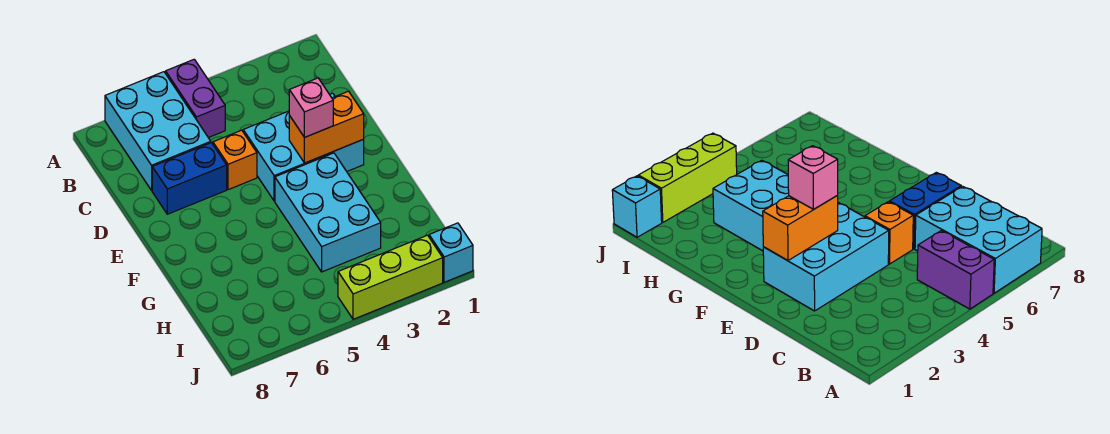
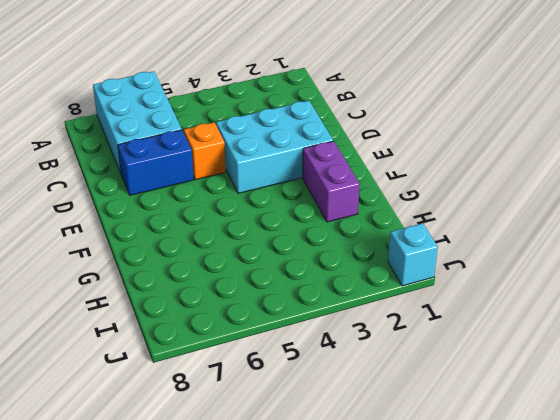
purple 1x2 brick [303,141,360,222] -> purple 1x2 brick moved to [166,59,225,138]
none -> cyan 2x3 brick [275,153,381,272]
none -> lime 1x3 brick [338,235,443,319]

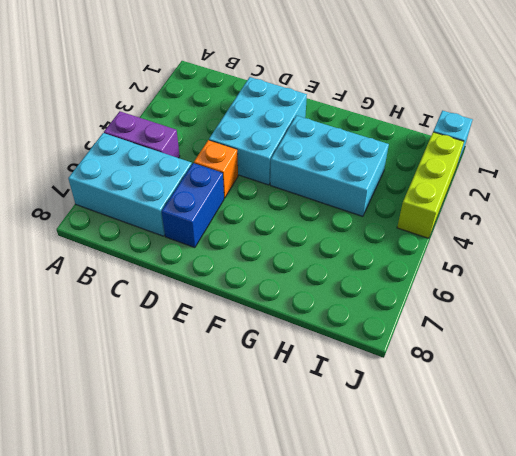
none -> orange 1x2 brick [289,91,364,163]
none -> pink 1x1 brick [289,78,333,137]

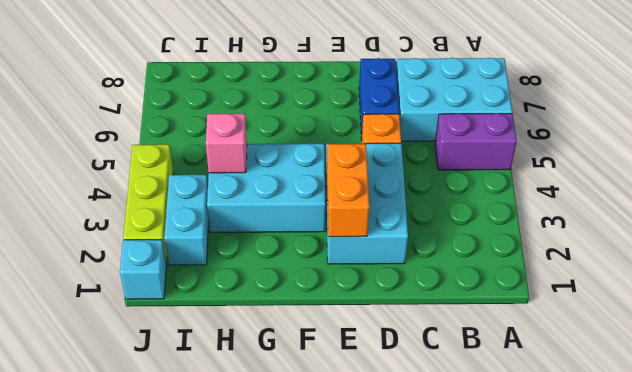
pink 1x1 brick [206,114,247,173] -> pink 1x1 brick moved to [289,78,333,137]
cyan 1x2 brick [164,175,209,265] -> none

